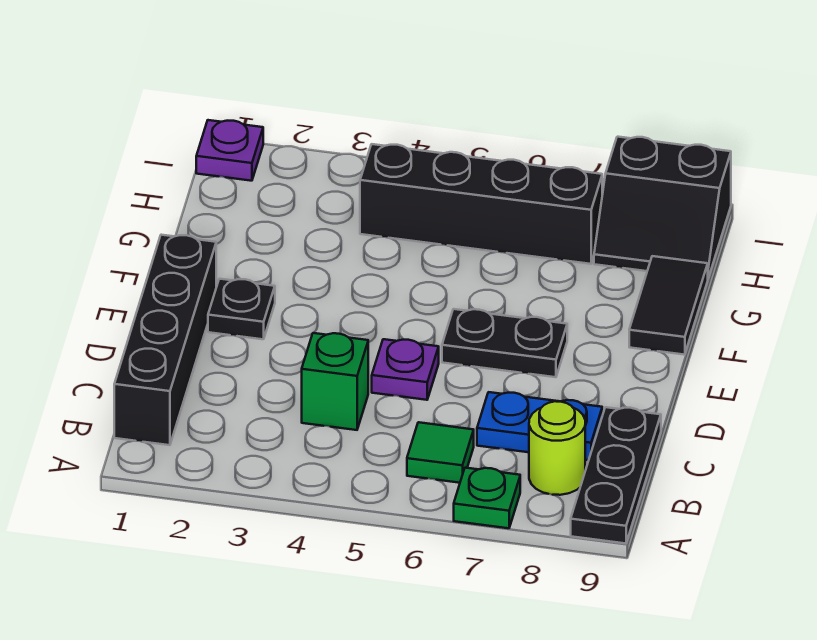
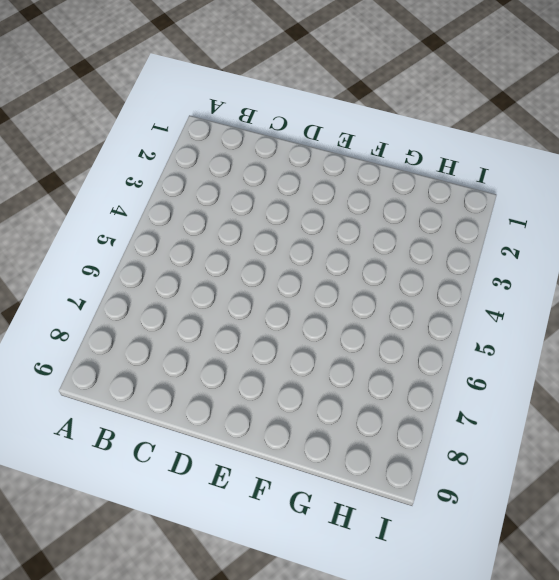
none -> green 1x1 plate [454,468,520,528]
none -> black 1x3 plate [571,407,661,543]
none -> black 1x4 brick [114,235,216,445]

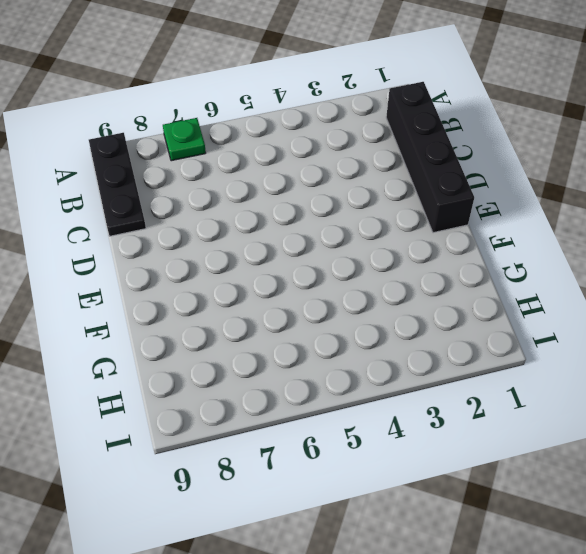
none -> green 1x1 tile [407,422,474,483]
none -> lime 1x1 round brick [529,401,585,495]
none -> green 1x1 brick [302,333,368,430]

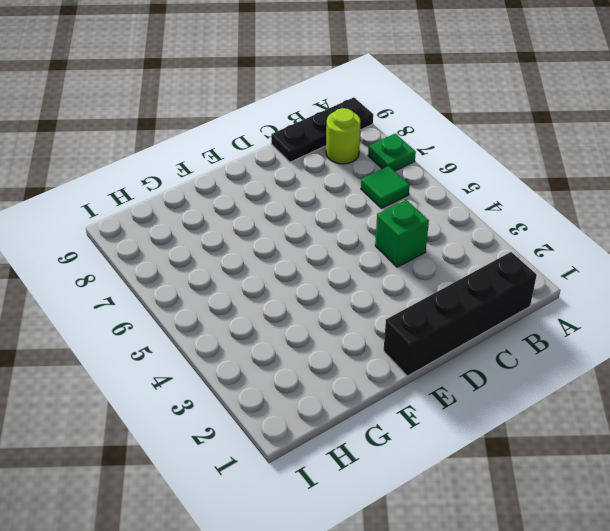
none -> blue 1x2 plate [477,392,602,460]
none -> purple 1x1 plate [372,339,439,400]
none -> black 1x1 plate [208,279,275,339]

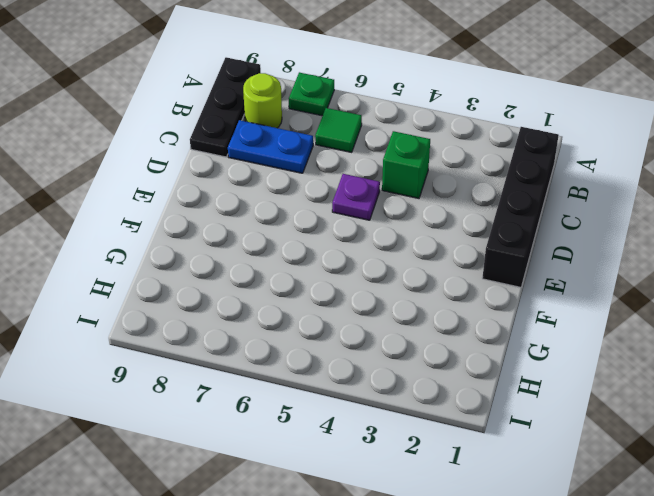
none -> black 1x1 plate [208,279,275,339]
none -> black 1x2 plate [442,309,567,377]
none -> black 1x2 tile [629,256,708,355]

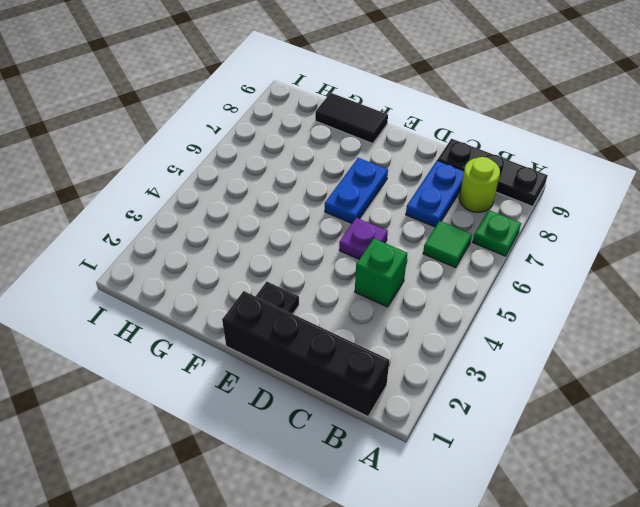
blue 1x2 plate [325,158,388,223] -> black 1x2 plate [442,309,567,377]
none -> black 1x4 brick [360,144,602,264]
none -> black 2x2 slope [594,137,731,278]
none -> purple 1x1 plate [196,120,263,181]

